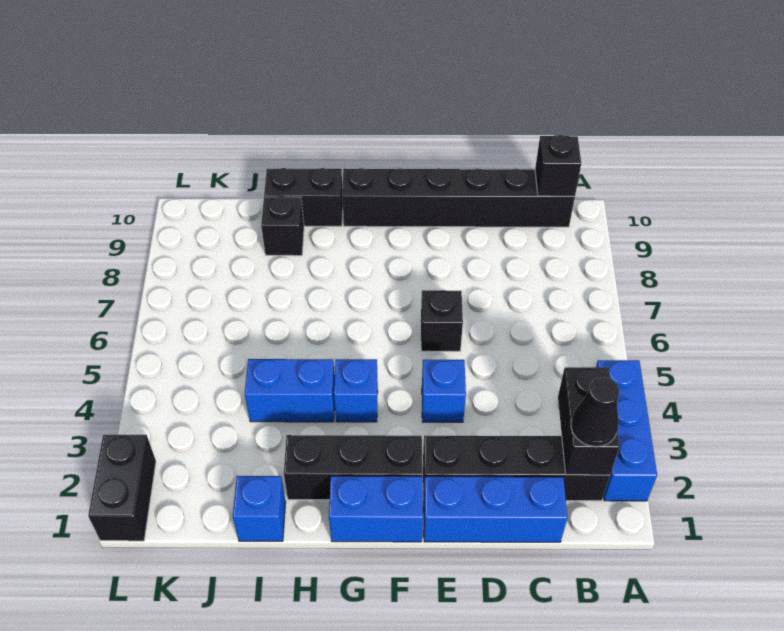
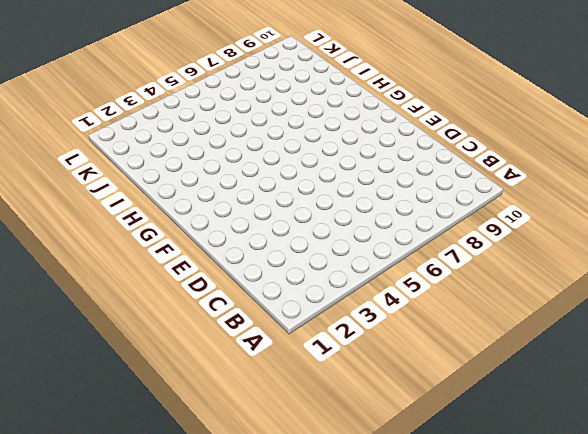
none -> blue 1x3 brick [596,360,657,501]
none -> black 1x4 brick [423,436,610,501]
none -> black 1x6 brick [342,168,575,227]

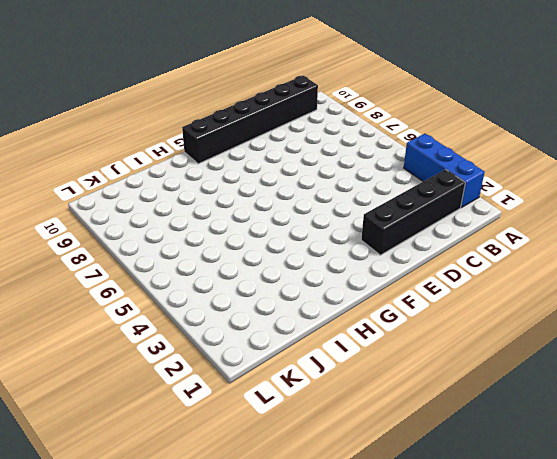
none -> blue 1x3 brick [423,477,567,542]
none -> blue 1x1 brick [422,360,466,422]
none -> black 1x1 brick [421,290,463,351]

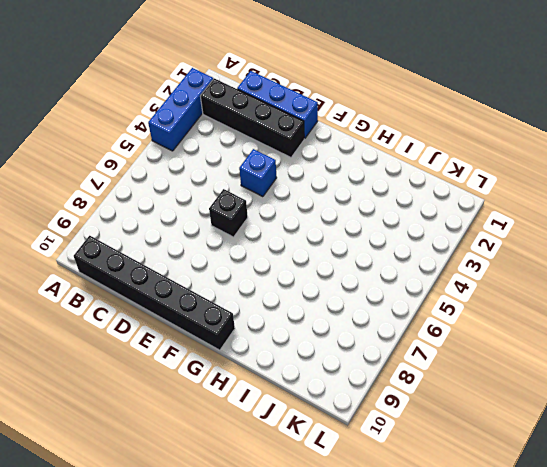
none -> blue 1x2 brick [329,476,423,542]
none -> black 1x3 brick [284,435,422,500]
none -> blue 1x1 brick [334,359,378,422]

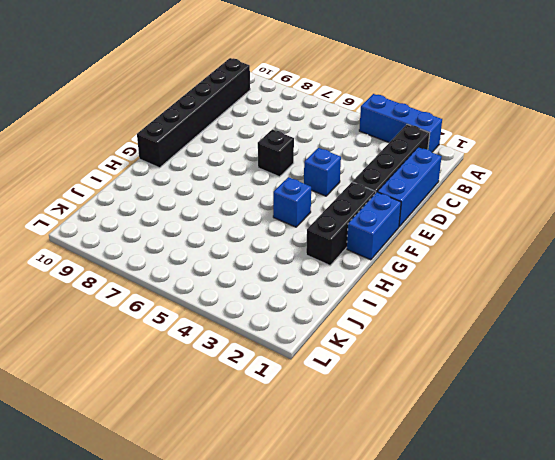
none -> blue 1x2 brick [245,359,335,422]
none -> black 1x2 brick [264,168,343,226]
none -> blue 1x1 brick [233,476,286,541]

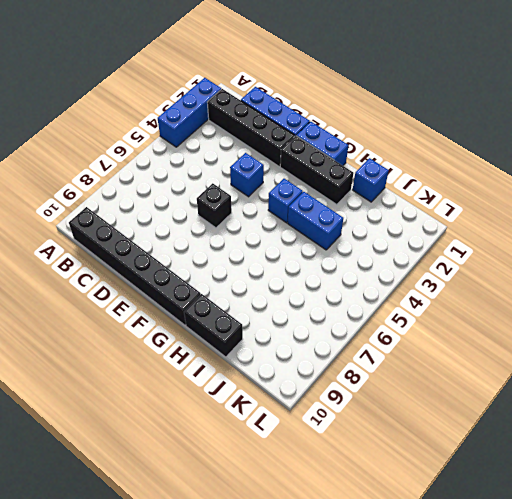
none -> black 1x1 brick [261,197,304,256]
none -> black 1x2 brick [88,435,156,541]
none -> black 1x2 brick [558,367,620,475]

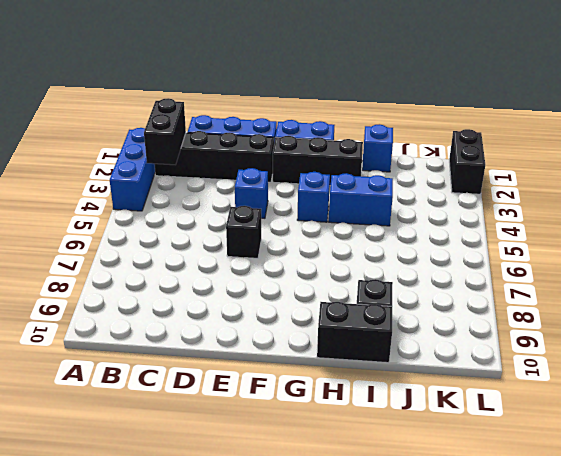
none -> black 1x6 brick [342,168,575,227]
none -> black 1x1 brick [535,135,581,196]
none -> black 1x1 cone [571,377,620,447]

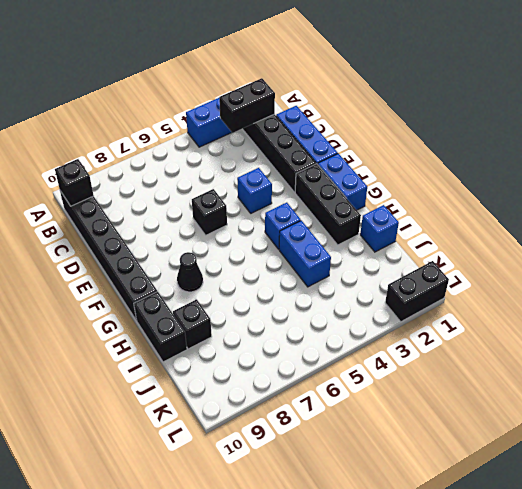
black 1x1 cone [177,252,203,292] -> black 1x1 cone moved to [571,377,620,447]

